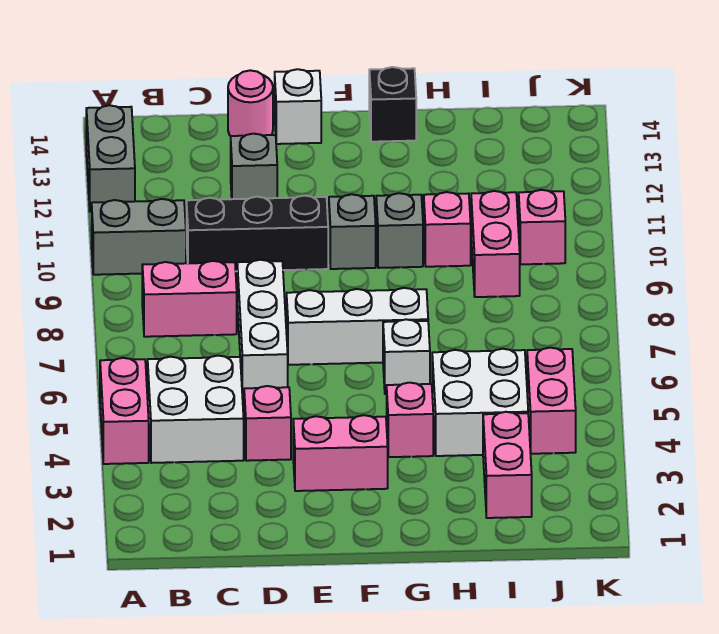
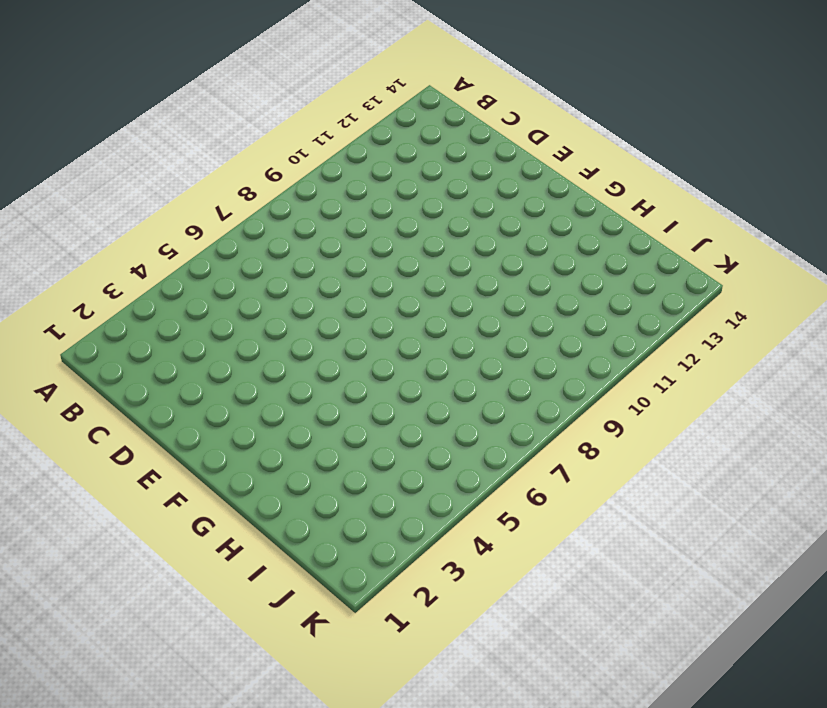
none -> pink 1x2 brick [100,358,149,464]
none -> grey 1x2 brick [92,199,186,275]
none -> grey 1x2 brick [86,105,135,212]

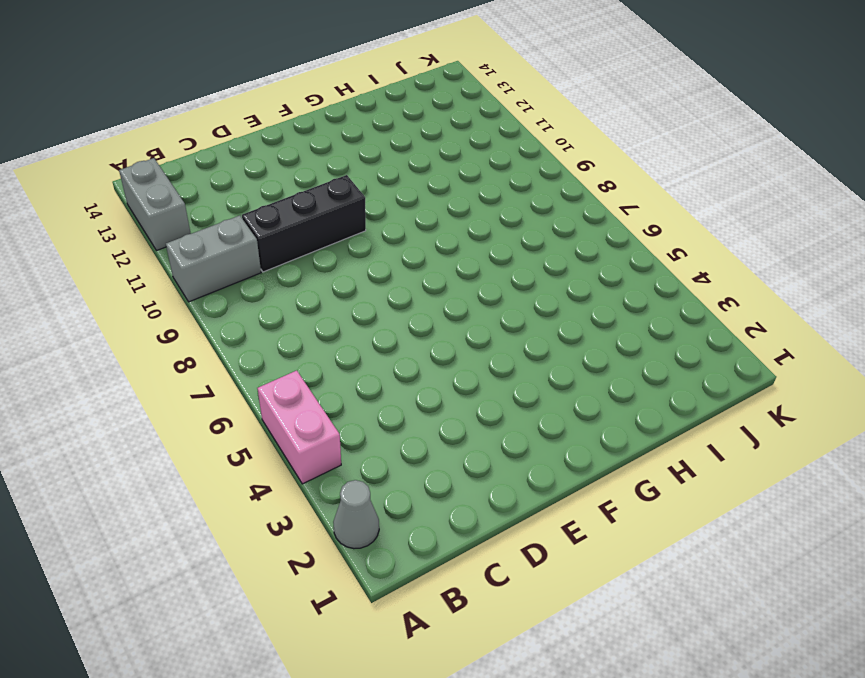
grey 1x1 cone [333,480,379,549] -> none
none -> white 2x2 brick [148,356,244,463]
none -> pink 1x2 brick [142,261,237,337]
none -> pink 1x1 brick [244,386,291,461]

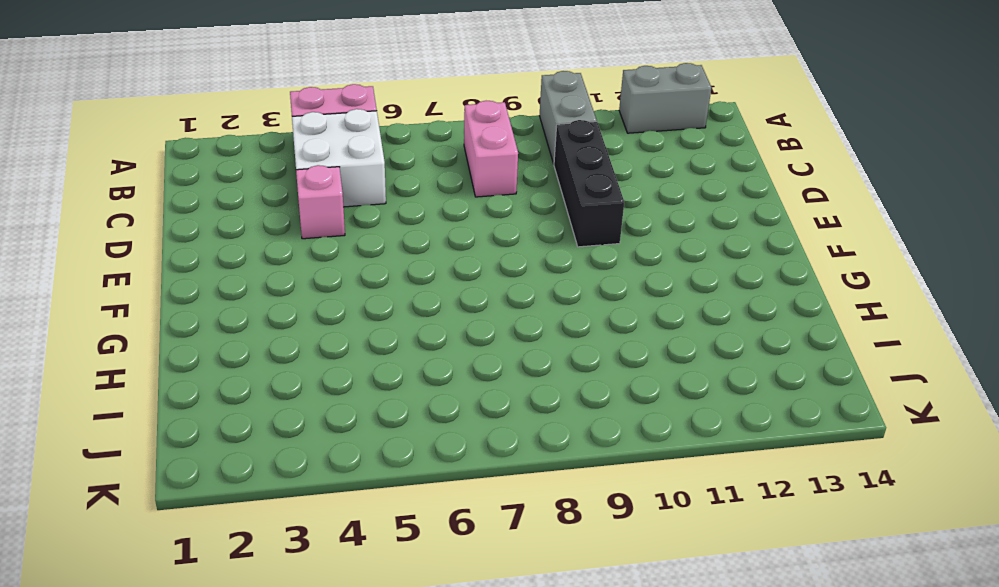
none -> white 1x3 brick [237,260,288,397]
none -> grey 1x1 brick [231,134,277,199]
none -> pink 1x1 round brick [228,70,273,136]

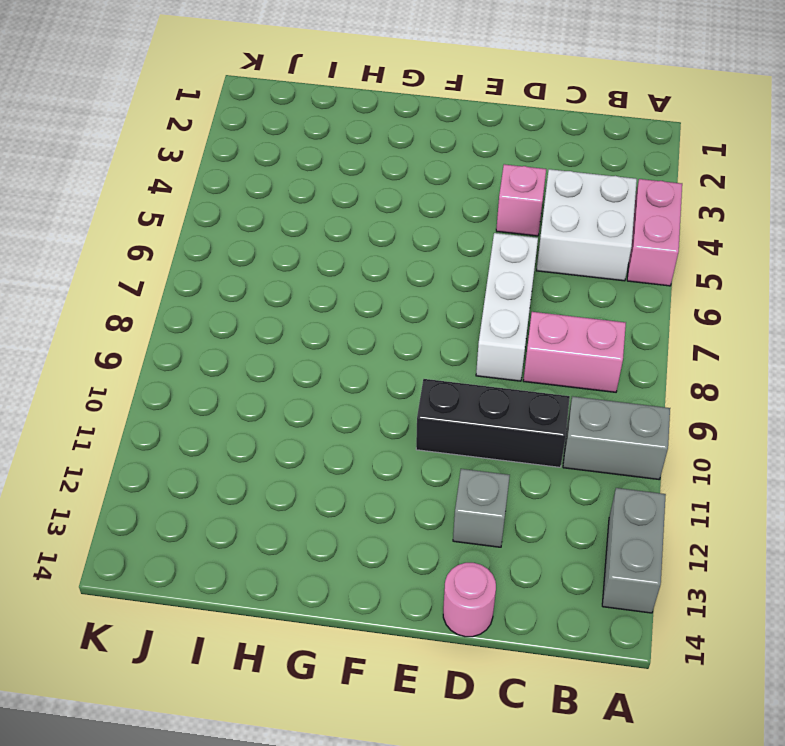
none -> pink 1x2 brick [293,415,388,491]
none -> white 1x3 brick [287,288,428,365]
none -> white 1x1 brick [275,69,321,144]

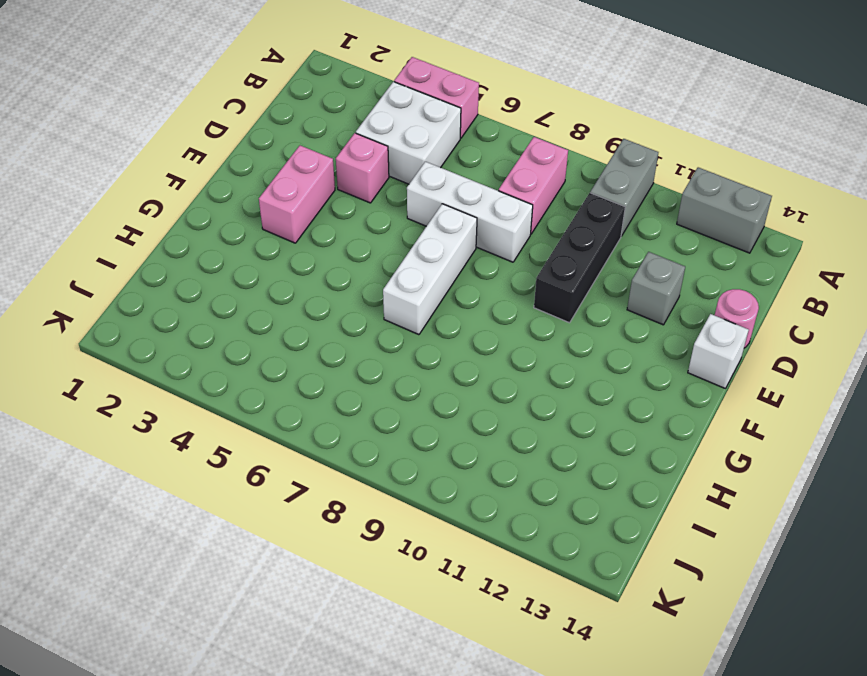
none -> grey 1x1 brick [329,194,376,269]
none -> pink 1x1 brick [387,383,433,457]
none -> white 1x1 brick [383,319,430,394]

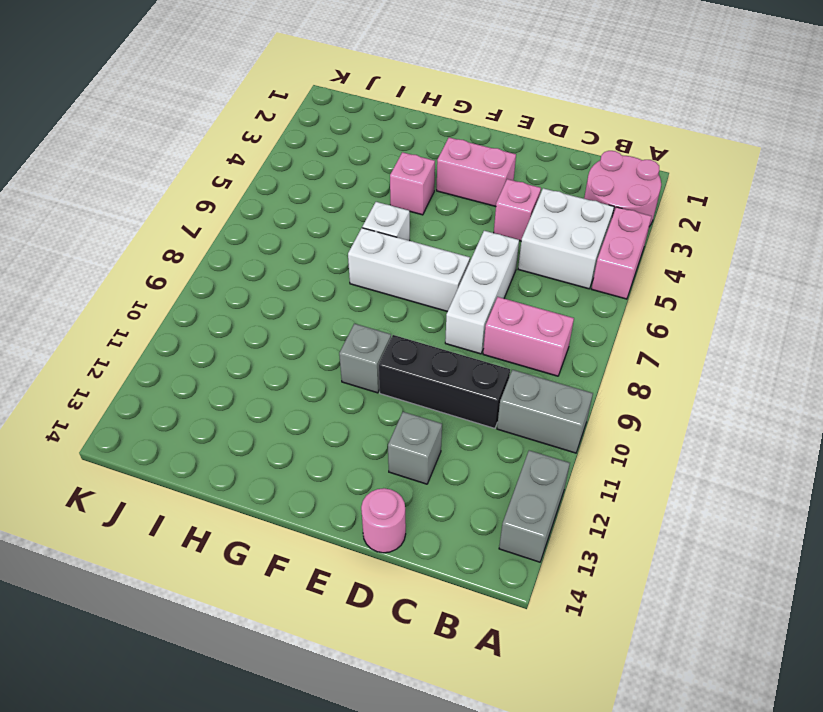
pink 2x2 round brick [584,151,661,227] -> none
none -> white 1x1 brick [275,69,321,144]
none -> grey 1x1 brick [376,193,423,268]
none -> black 1x1 brick [369,67,416,142]

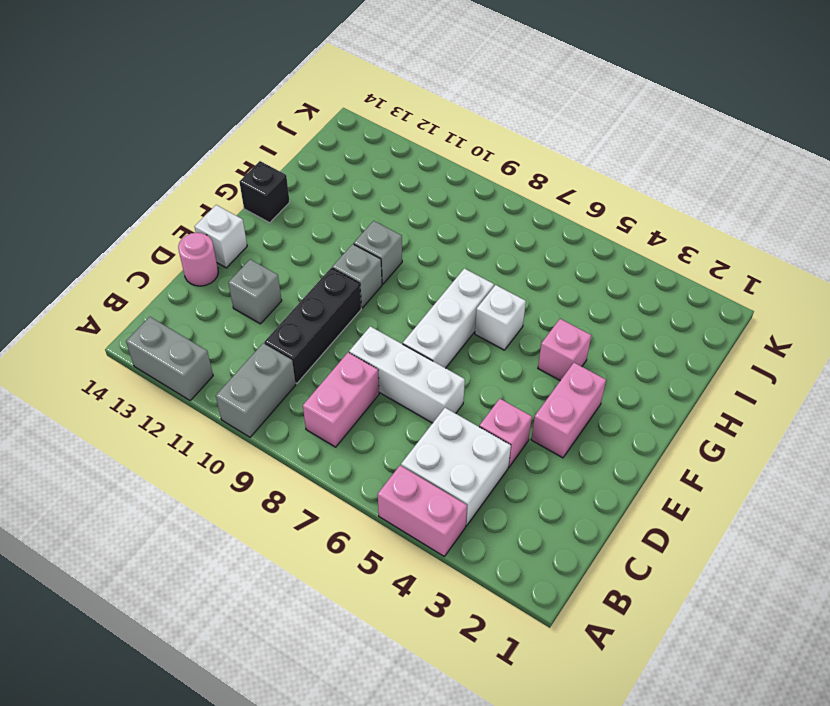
none -> white 2x2 brick [432,349,528,456]
none -> pink 1x1 brick [424,192,471,267]
none -> pink 1x2 brick [483,412,532,518]

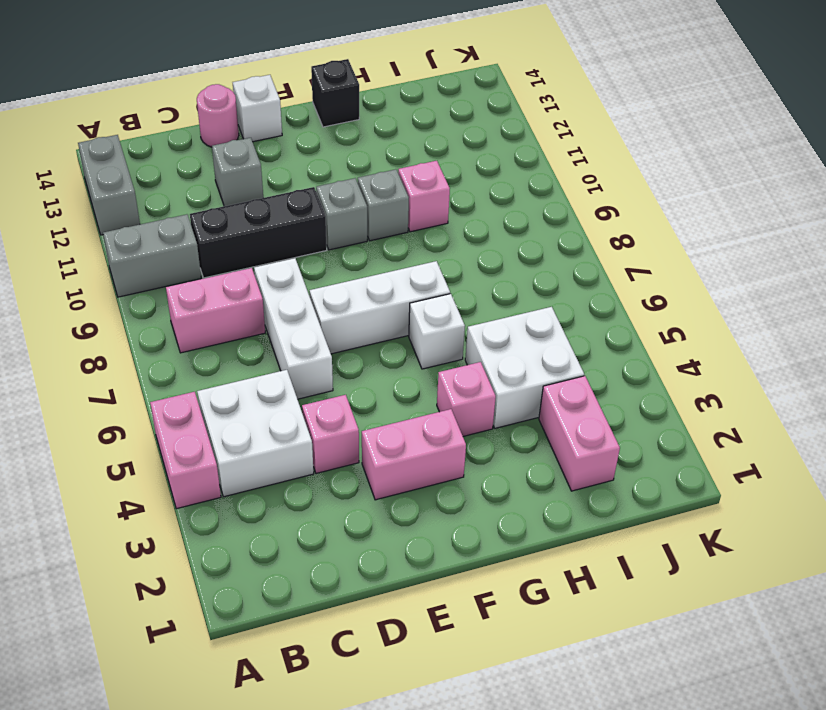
none -> pink 1x2 brick [471,191,520,297]
none -> pink 1x2 brick [527,348,576,454]
none -> pink 1x1 brick [519,190,565,264]

